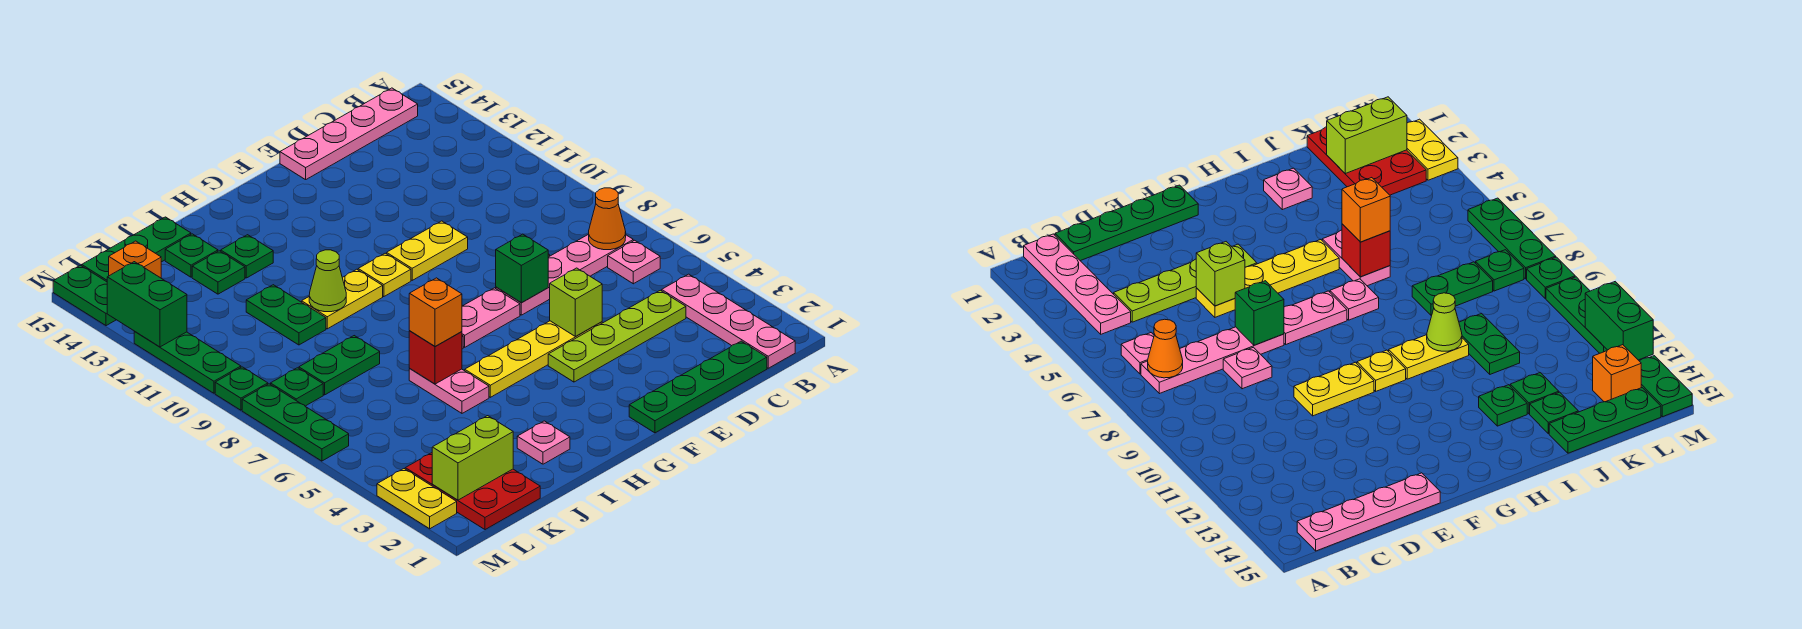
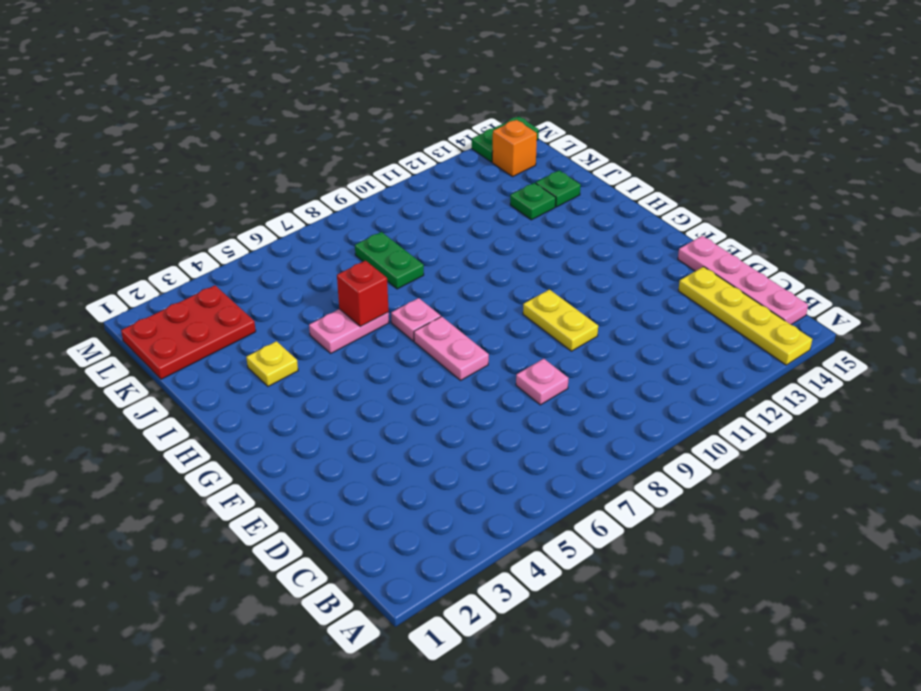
yellow 1x4 plate [678,267,812,365] -> yellow 1x4 plate moved to [465,321,602,397]
yellow 1x1 plate [246,341,298,386] -> yellow 1x1 plate moved to [358,253,411,297]
none -> pink 1x4 plate [662,274,795,368]
none -> pink 1x1 plate [608,240,660,284]
none -> pink 1x4 plate [496,234,633,315]
none -> green 1x4 plate [629,341,767,433]

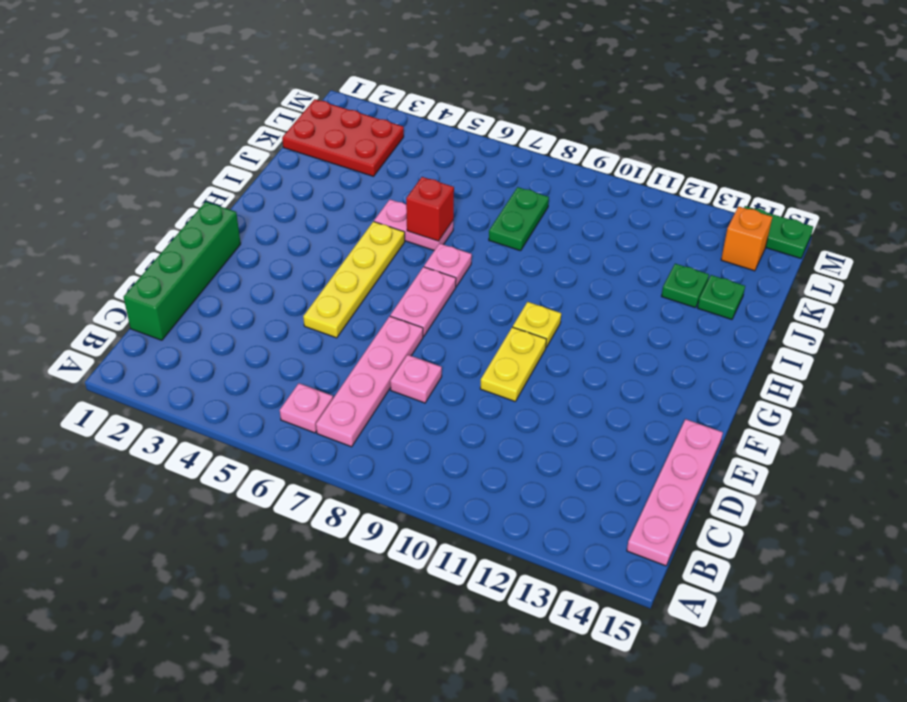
green 1x4 brick [124,202,241,340] -> green 1x4 plate [629,341,767,433]
none -> pink 1x4 plate [662,274,795,368]
none -> lime 1x4 plate [548,290,686,382]
none -> yellow 1x2 plate [302,269,383,329]
none -> pink 1x1 plate [517,421,570,464]

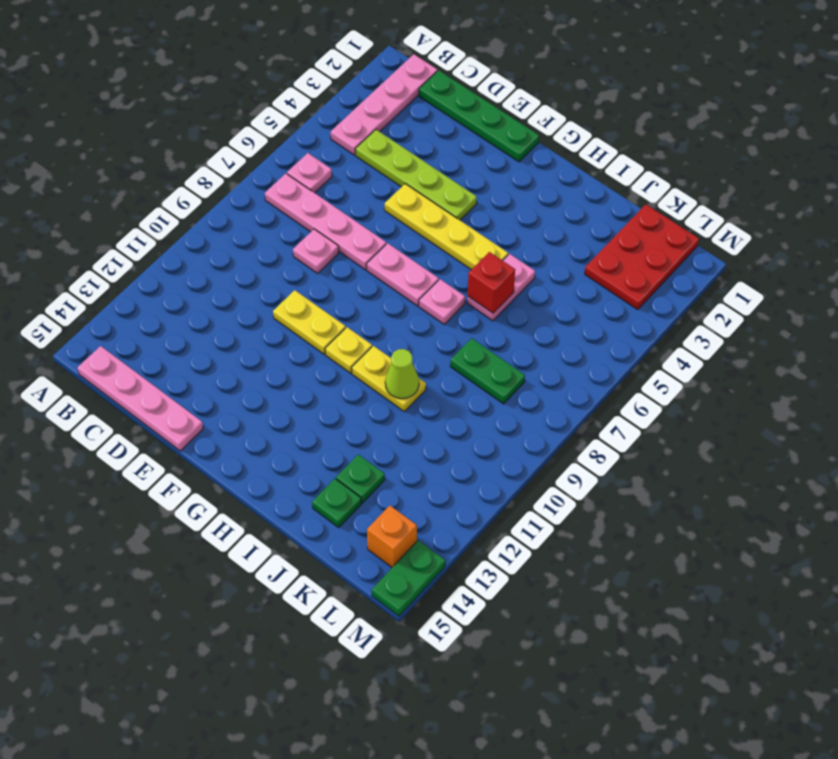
none -> pink 1x1 plate [517,421,570,464]
none -> green 1x1 plate [221,235,273,278]
none -> green 1x2 plate [246,285,326,345]
none -> green 1x3 plate [82,217,191,282]

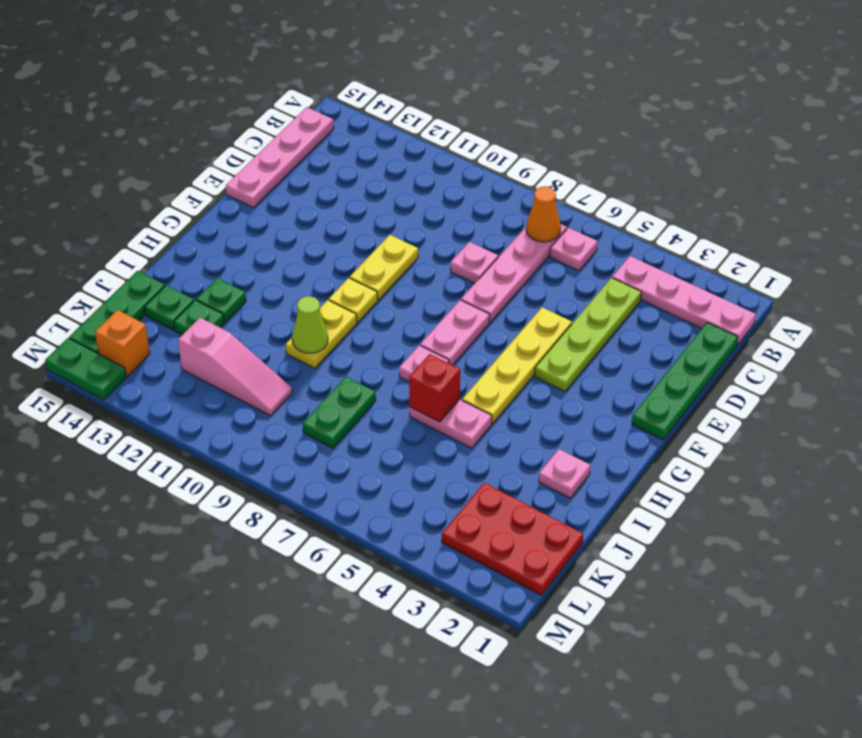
pink 1x3 slope [178,318,292,416] -> none
none -> green 1x2 plate [246,285,326,345]
none -> green 1x1 plate [271,368,323,406]
none -> yellow 1x2 plate [377,469,457,529]
none -> green 1x3 plate [242,384,349,461]

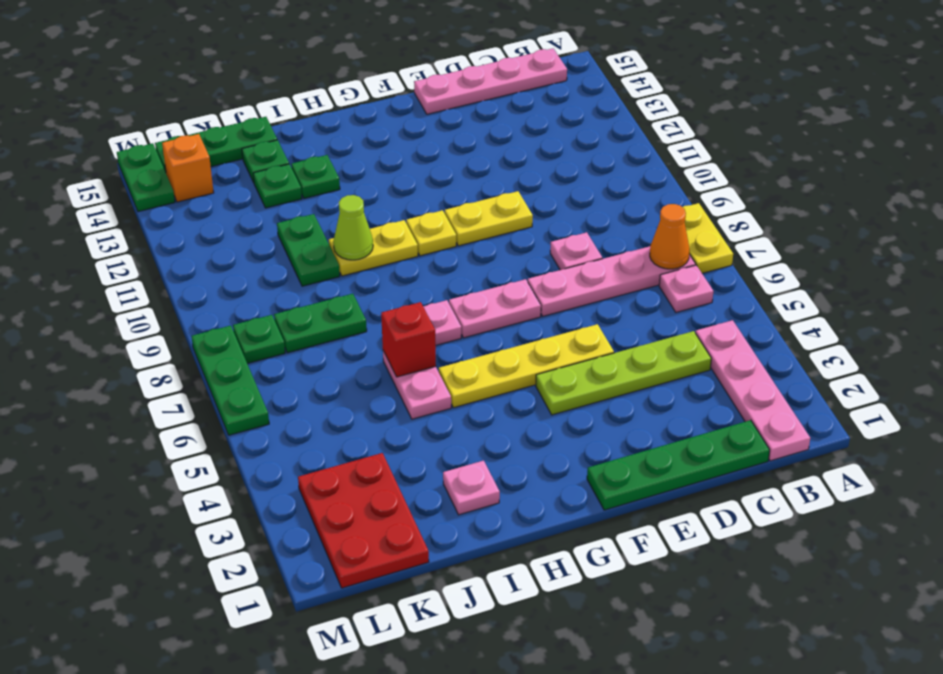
yellow 1x2 plate [683,203,733,273] -> yellow 1x2 plate moved to [377,469,457,529]
none -> green 1x1 plate [215,367,268,410]
none -> green 1x3 plate [134,332,241,393]
none -> lime 1x1 brick [550,268,602,337]
none -> green 1x1 brick [496,234,548,303]

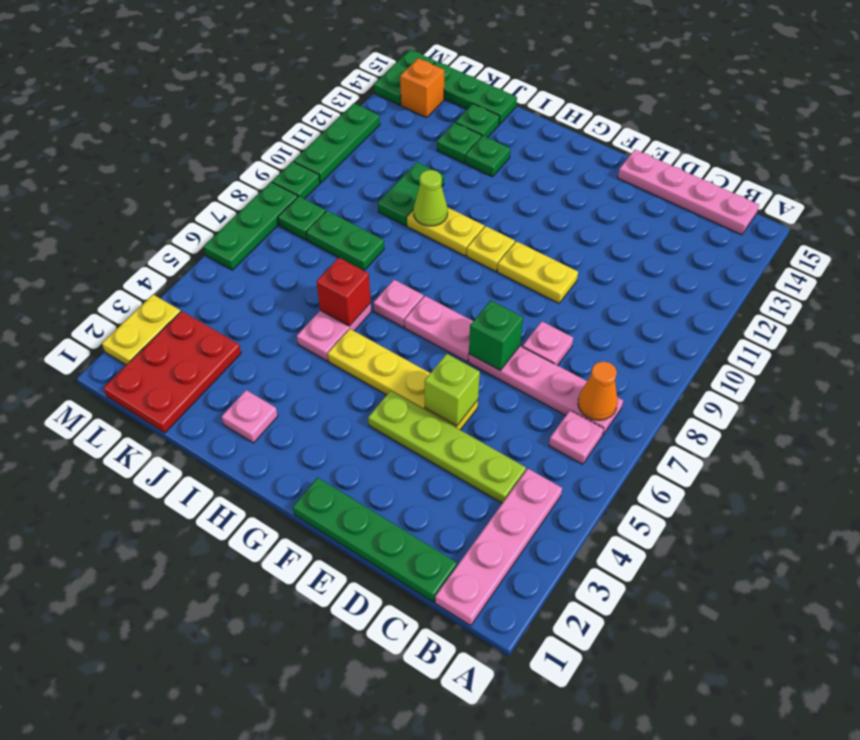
none -> lime 1x2 brick [432,416,513,500]
none -> green 1x2 brick [107,262,187,347]
none -> orange 1x1 brick [409,278,462,347]

